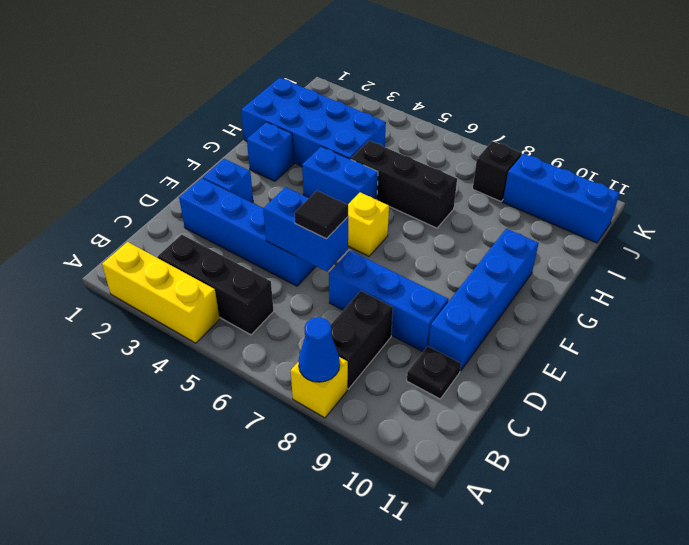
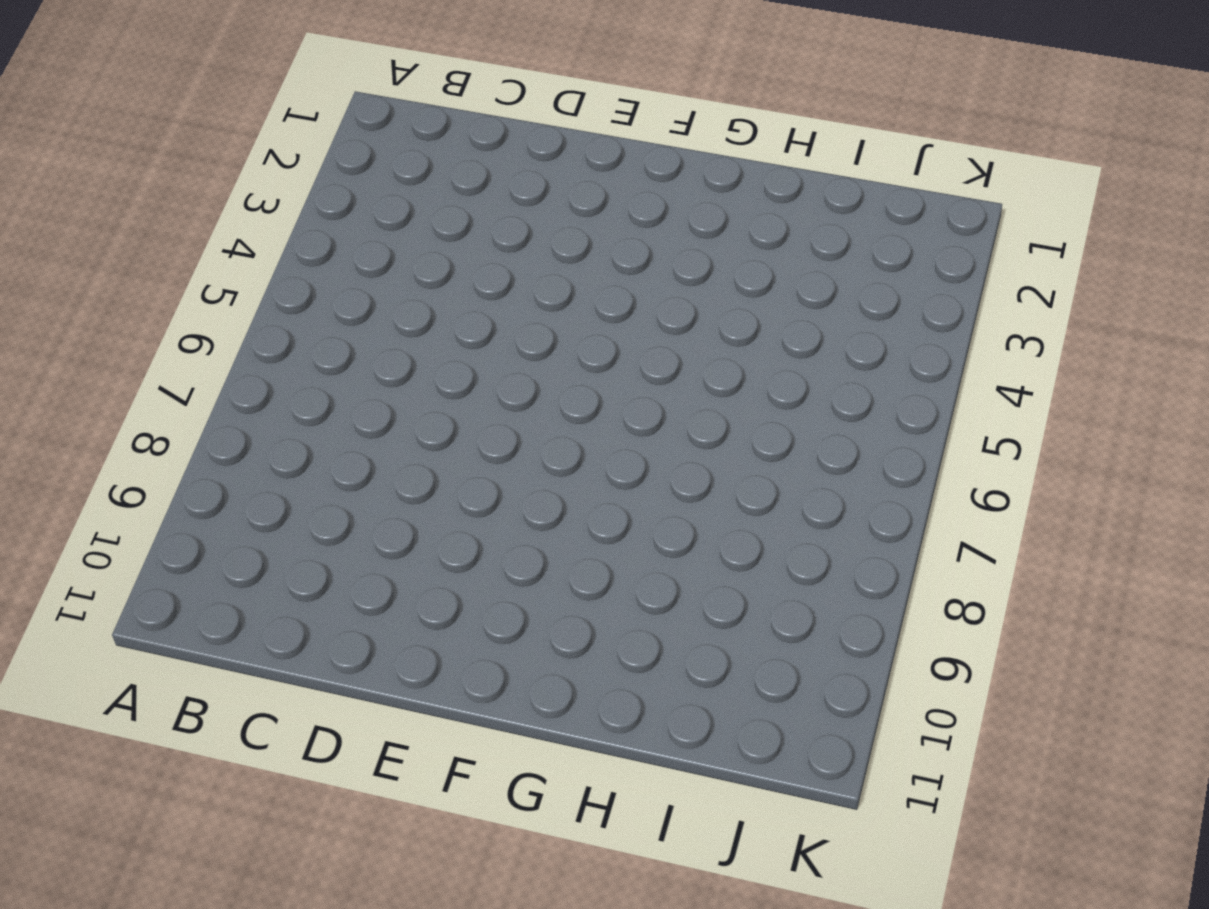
none -> yellow 1x3 brick [102,242,220,343]
none -> yellow 1x1 brick [291,357,348,418]
none -> black 1x3 brick [158,235,274,335]

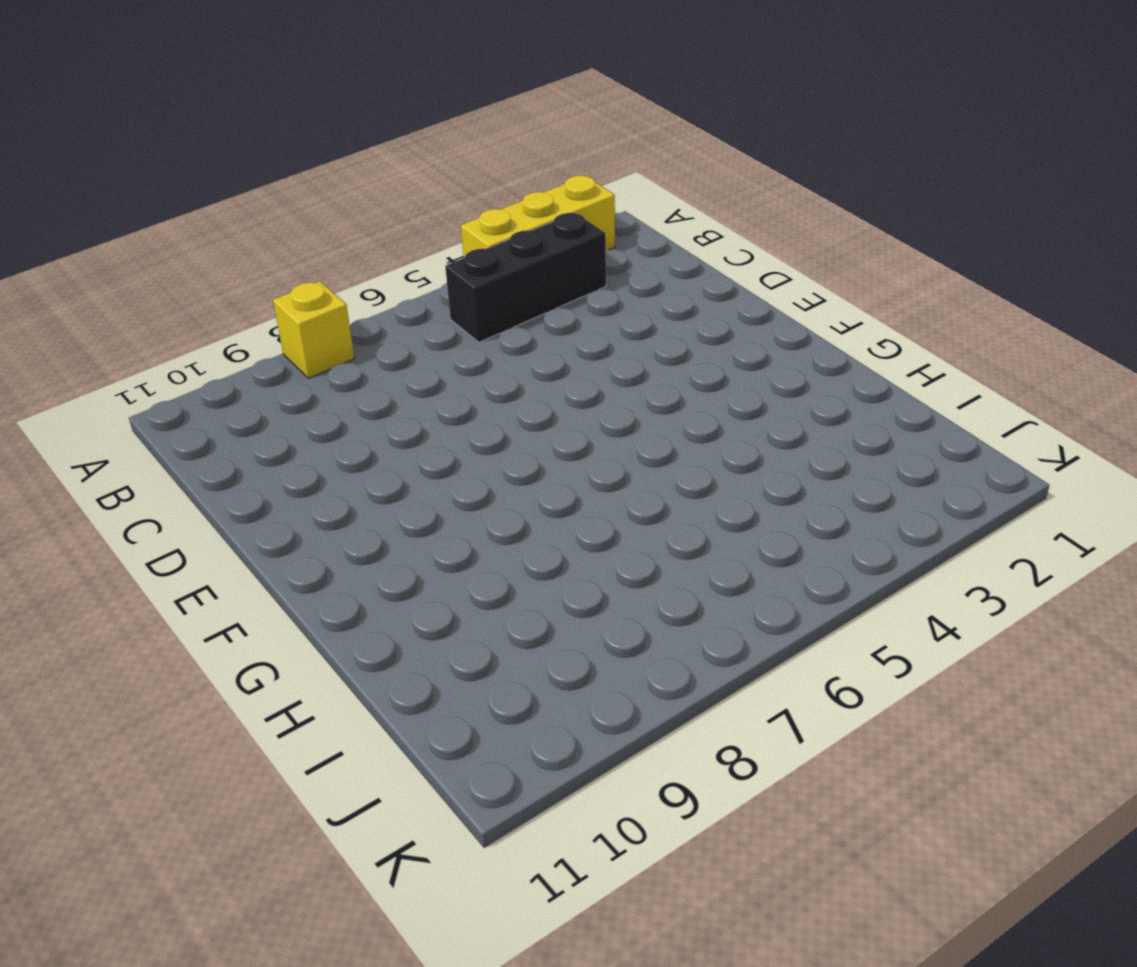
none -> black 1x2 brick [331,291,393,389]
none -> black 1x1 plate [407,346,461,399]
none -> blue 1x4 brick [179,178,316,286]

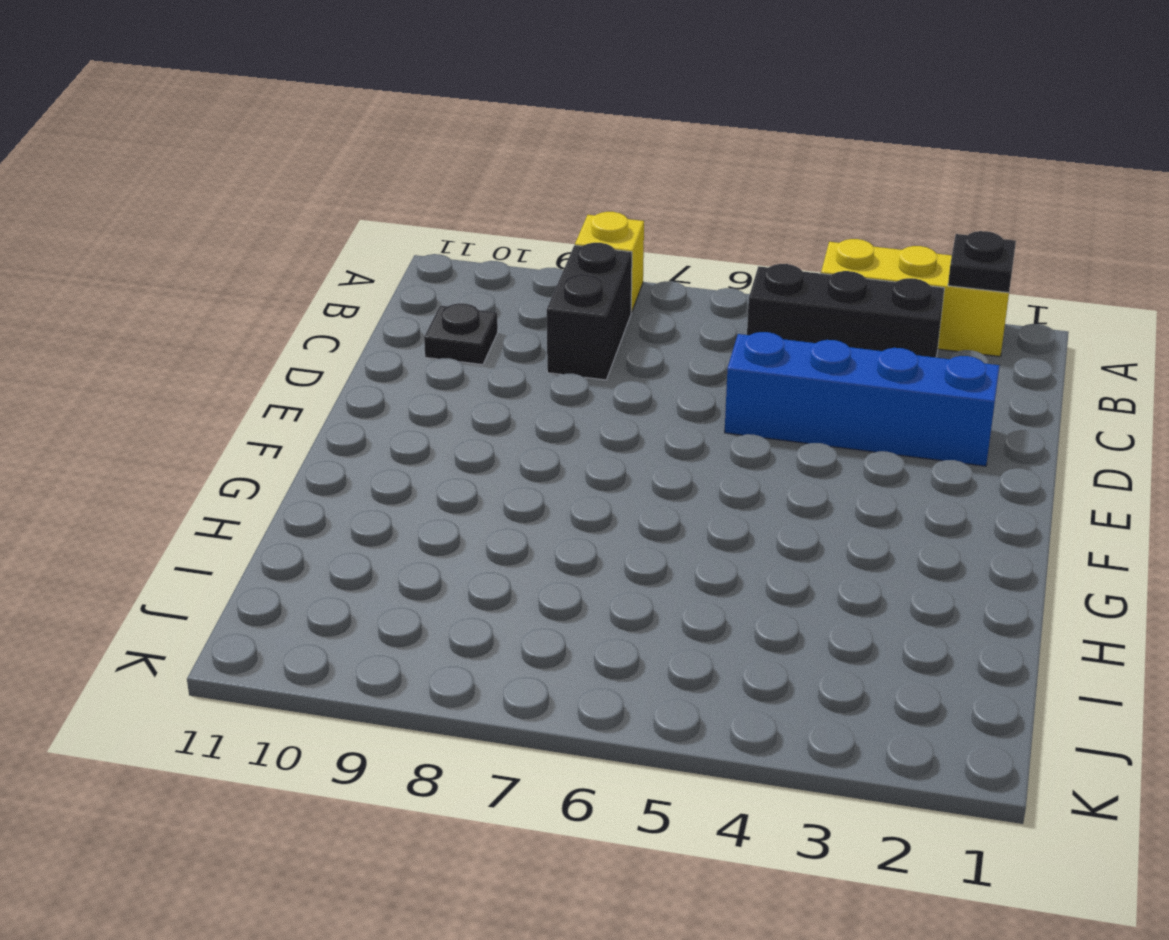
black 1x1 plate [948,231,1016,293] -> none
none -> blue 1x3 brick [329,251,448,352]
none -> blue 1x4 brick [428,229,539,371]
none -> blue 1x1 brick [203,159,253,202]

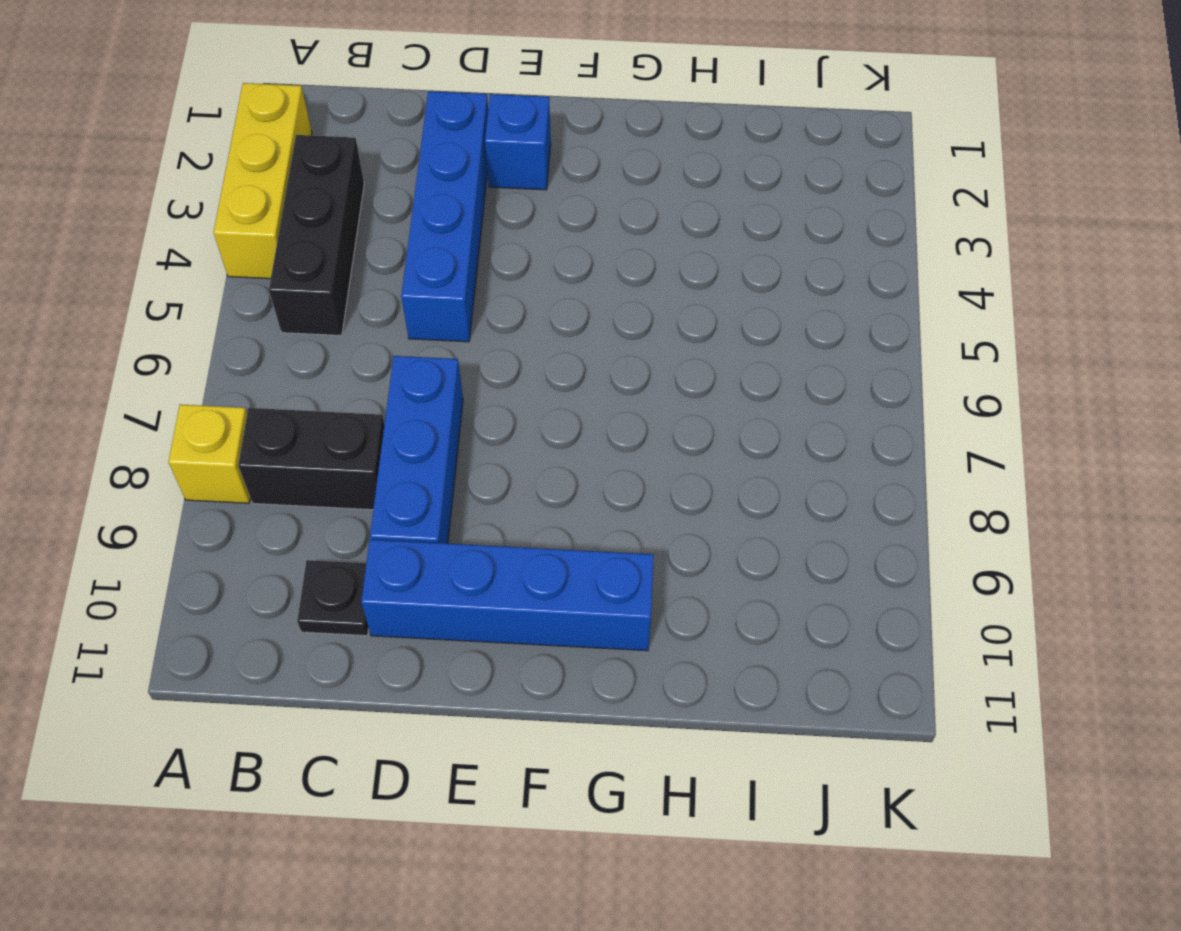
none -> yellow 1x1 brick [348,192,389,256]
none -> blue 1x1 brick [247,122,294,181]
none -> blue 1x2 brick [302,147,378,205]

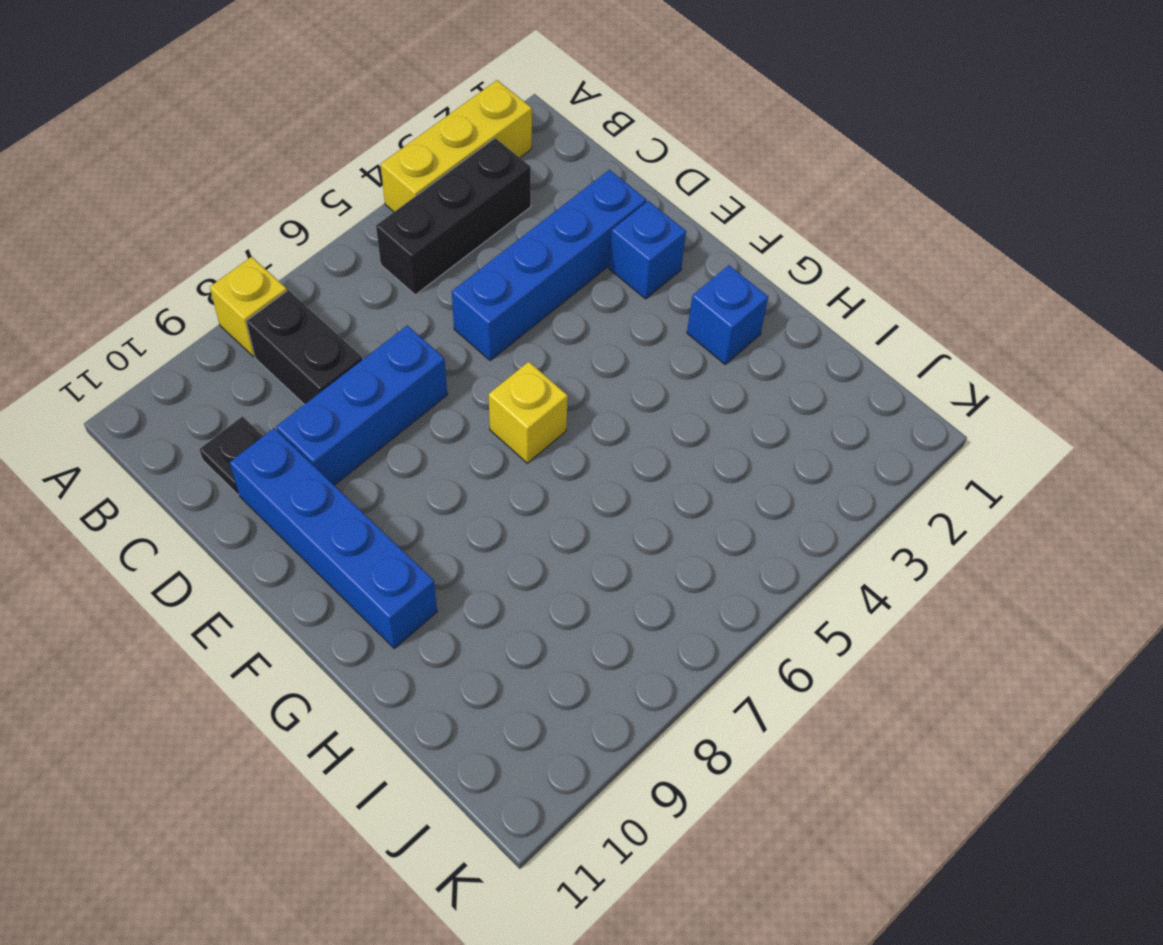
none -> blue 1x2 brick [302,147,378,205]
none -> blue 2x4 brick [241,78,386,166]
none -> black 1x3 brick [351,141,457,228]

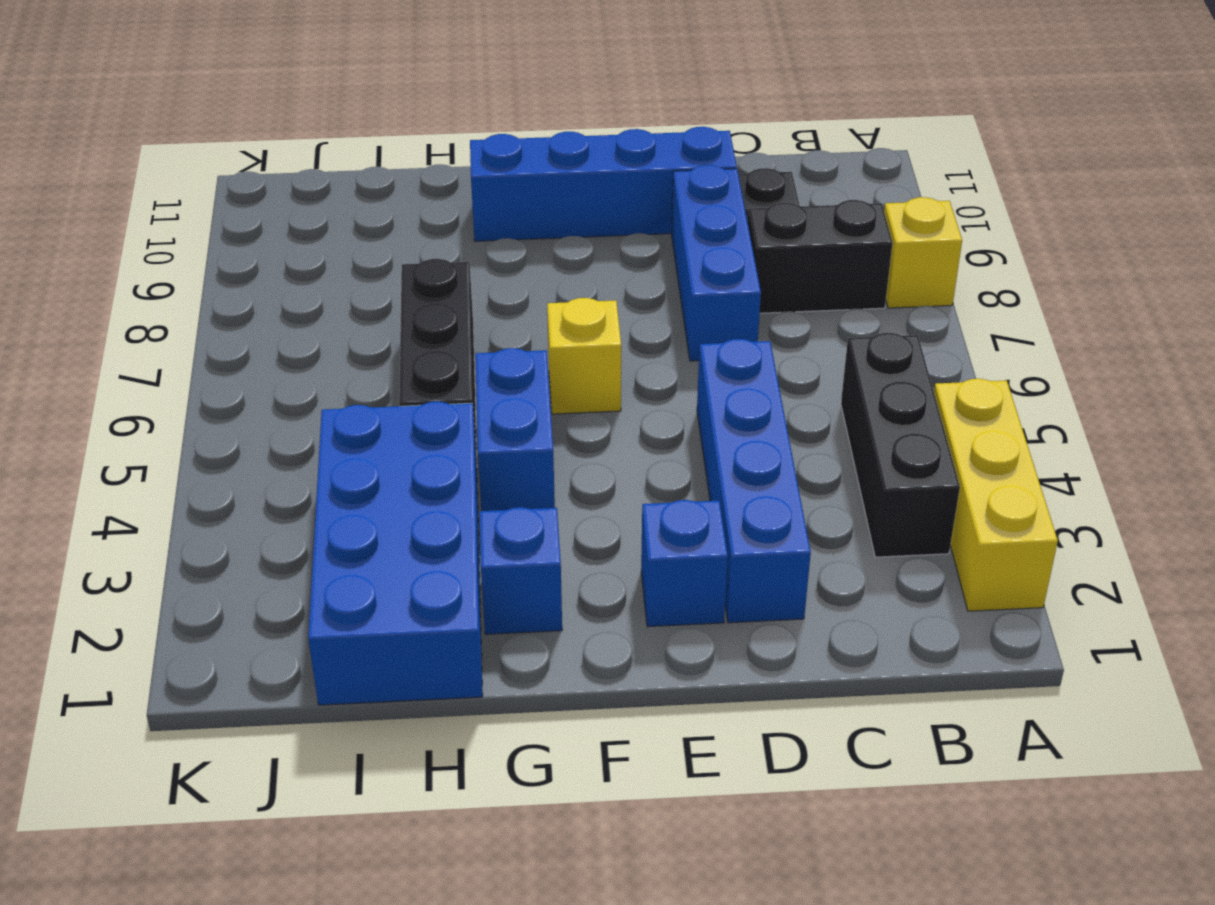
none -> black 1x1 brick [473,141,522,201]
none -> blue 1x3 brick [503,154,619,243]
none -> blue 1x1 cone [298,317,340,382]

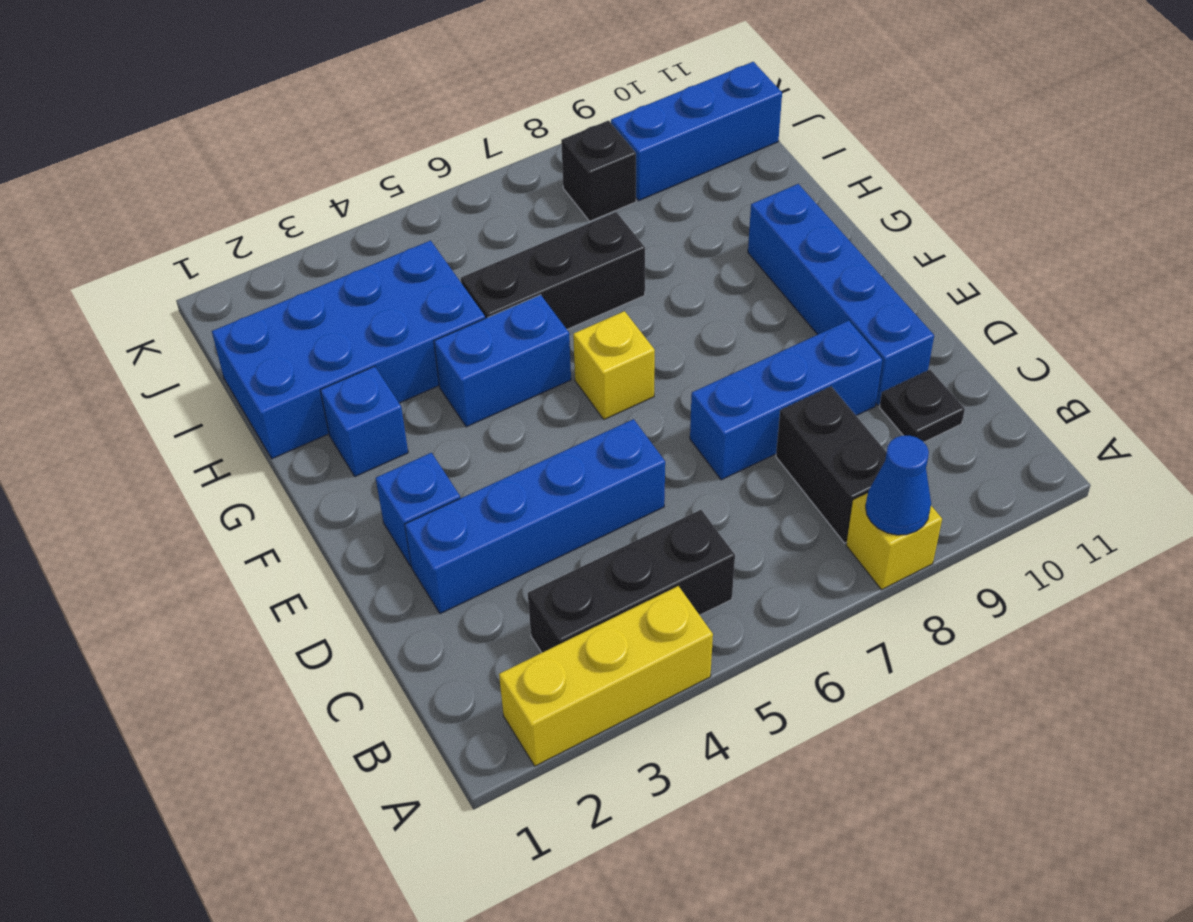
none -> blue 1x2 brick [263,187,348,271]
none -> black 1x1 tile [295,191,348,239]

